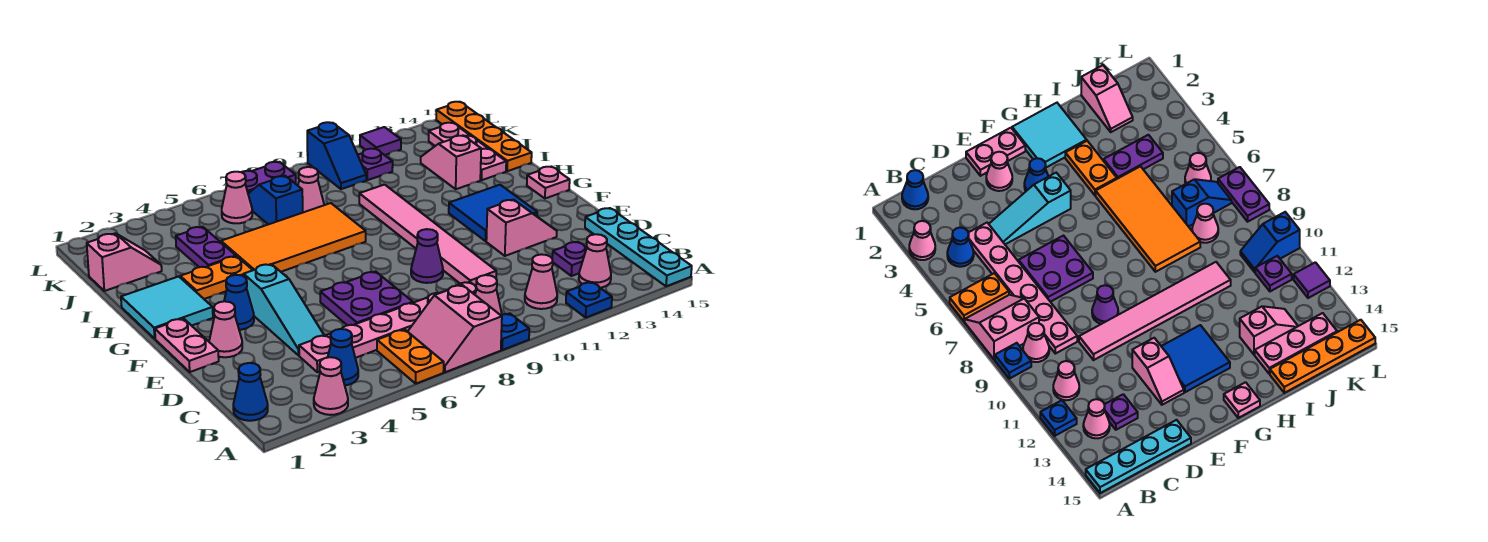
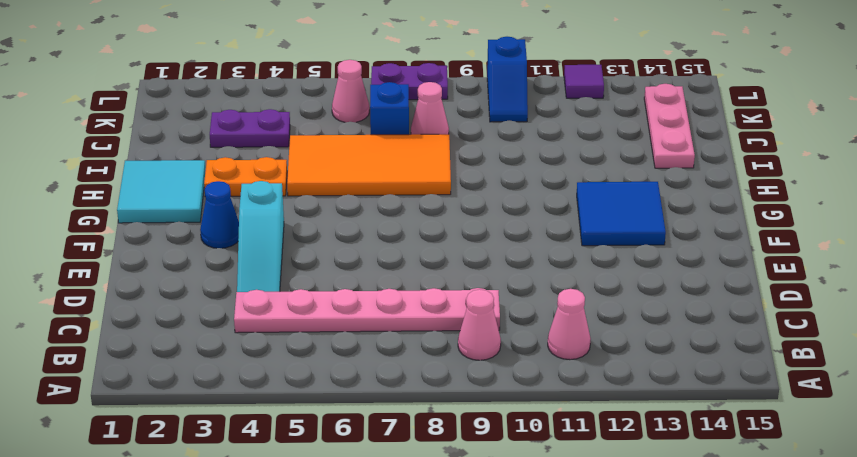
purple 1x2 plate [210,109,290,147] -> purple 1x2 plate turned to [176,227,236,267]
none -> pink 1x1 cone [314,357,348,415]
none -> orange 1x2 plate [377,329,444,384]
none -> pink 2x2 slope [408,285,502,372]
none -> blue 1x1 plate [501,313,529,350]

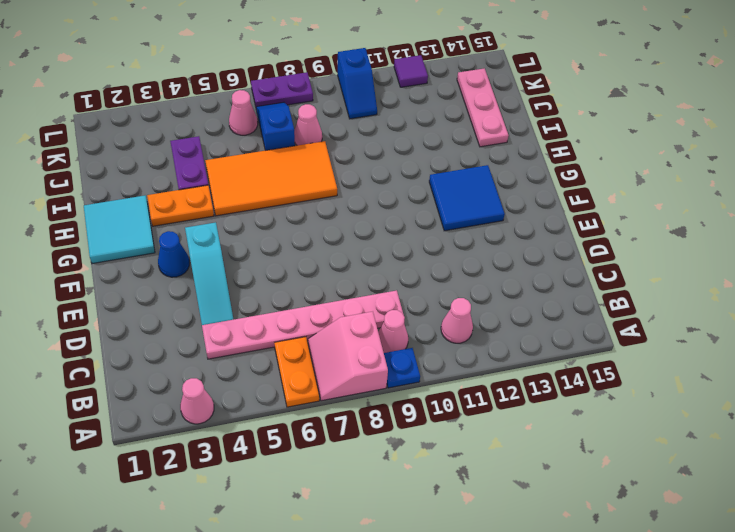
none -> blue 1x1 plate [566,282,612,317]
none -> cyan 1x4 plate [585,208,692,286]
none -> blue 1x1 cone [233,363,268,421]
none -> blue 1x1 cone [328,329,358,385]

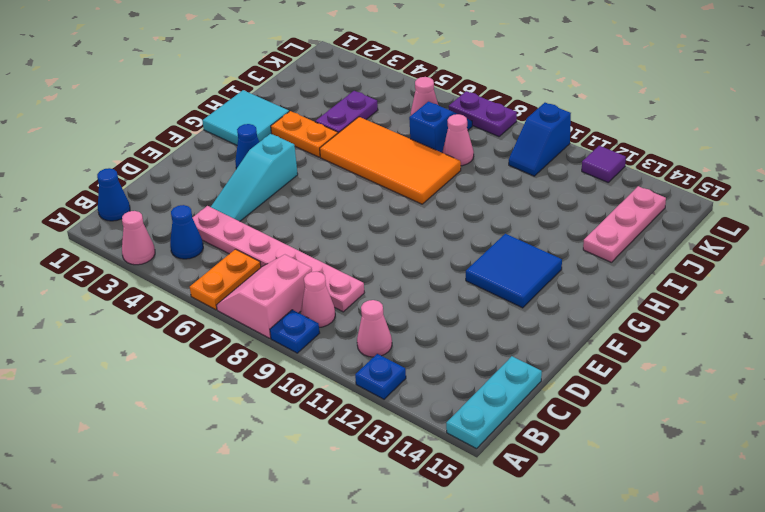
cyan 1x3 plate [446,356,542,449] -> cyan 1x4 plate [585,208,692,286]
none -> pink 1x1 cone [579,234,611,288]
none -> purple 1x1 plate [552,242,586,276]
none -> purple 2x2 plate [320,272,413,325]
none -> pink 1x6 tile [359,185,496,286]

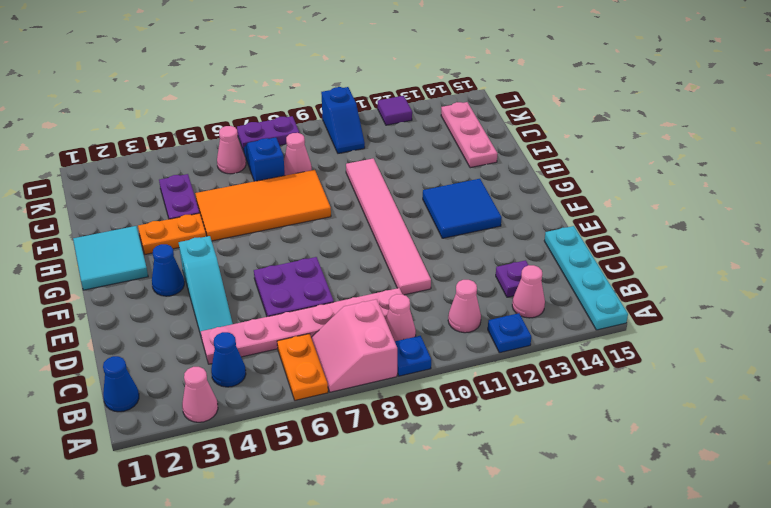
none -> pink 1x2 plate [155,318,219,372]
none -> pink 1x1 cone [209,301,242,357]
none -> purple 1x1 cone [411,229,443,283]
none -> pink 1x2 slope [486,200,557,256]

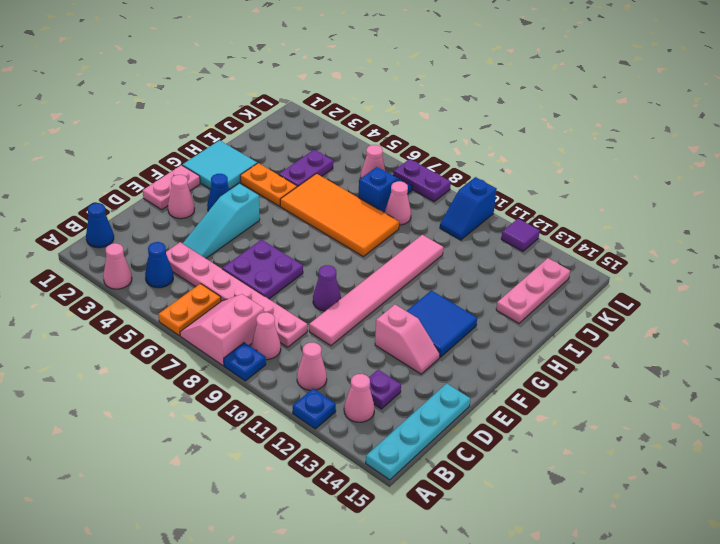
none -> pink 1x1 plate [527,167,570,198]
none -> pink 1x2 slope [421,136,481,189]
none -> orange 1x4 plate [436,102,532,171]
none -> pink 1x2 slope [87,233,162,291]

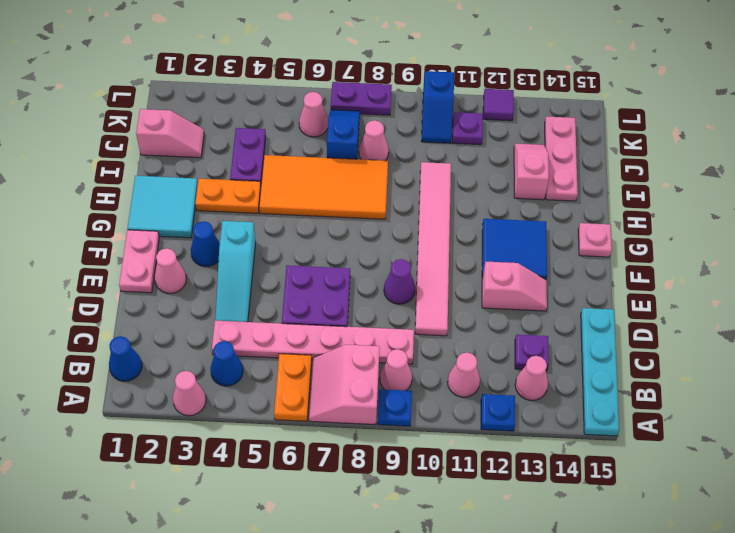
none -> orange 1x4 plate [436,102,532,171]

